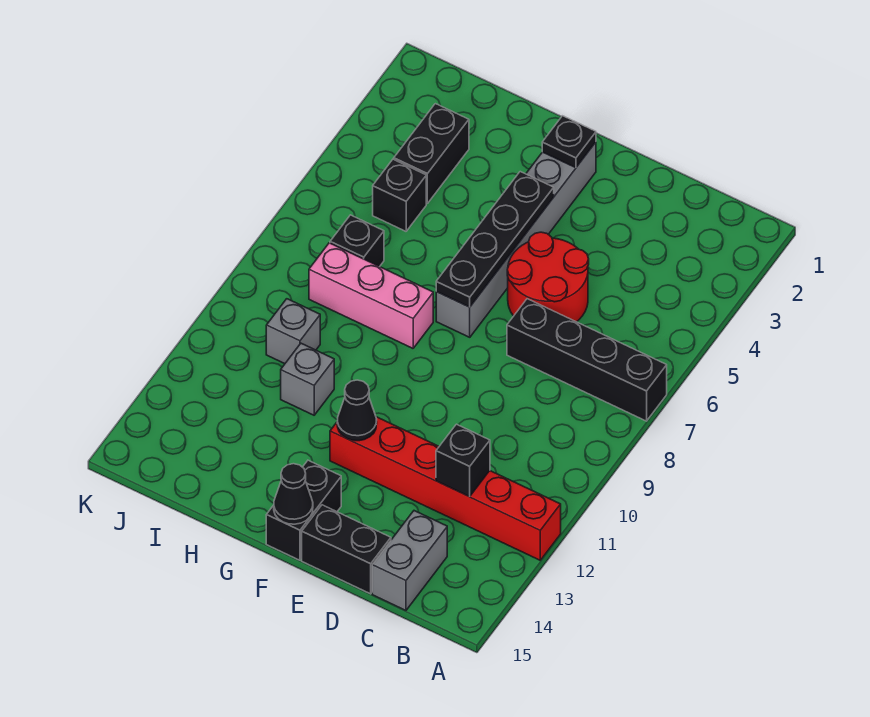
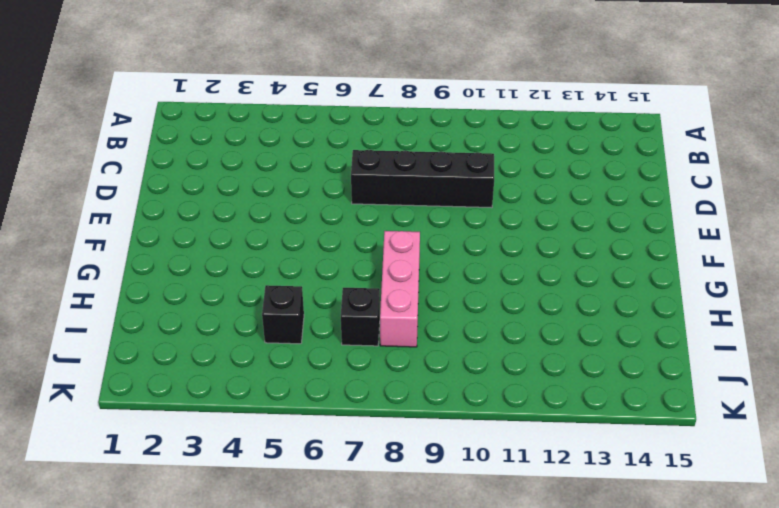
black 1x4 brick [351,150,494,208] -> black 1x4 brick turned to [507,299,667,421]
none -> red 1x6 brick [330,417,561,560]
none -> grey 1x2 brick [372,511,447,610]
none -> red 2x2 round brick [507,232,589,322]

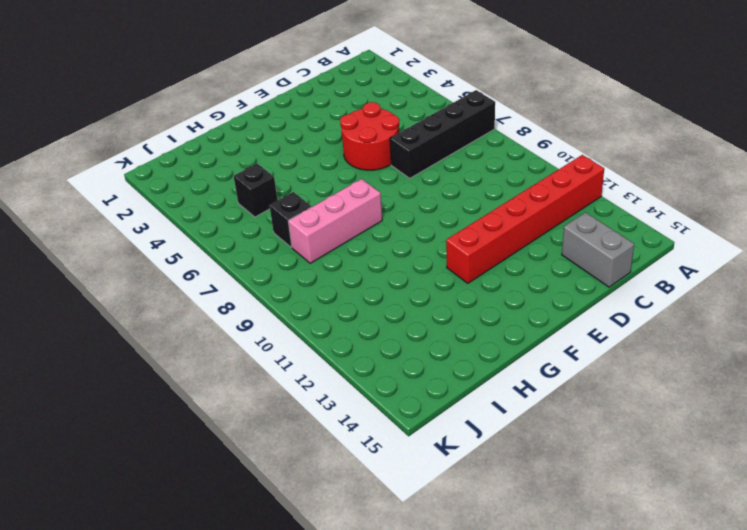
none -> black 1x2 brick [302,505,391,594]
none -> grey 1x6 brick [436,142,596,337]
none -> black 1x2 brick [266,460,341,560]

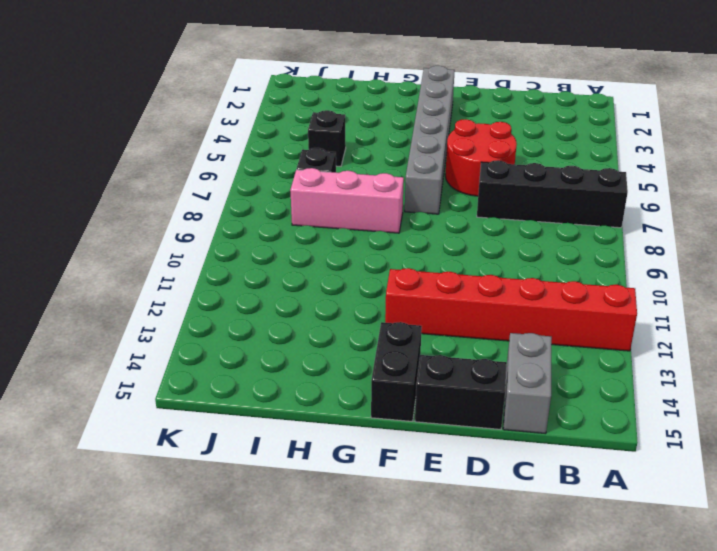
none -> grey 1x1 brick [281,343,334,415]
none -> black 1x2 brick [394,104,469,203]
none -> grey 1x1 brick [266,299,320,364]

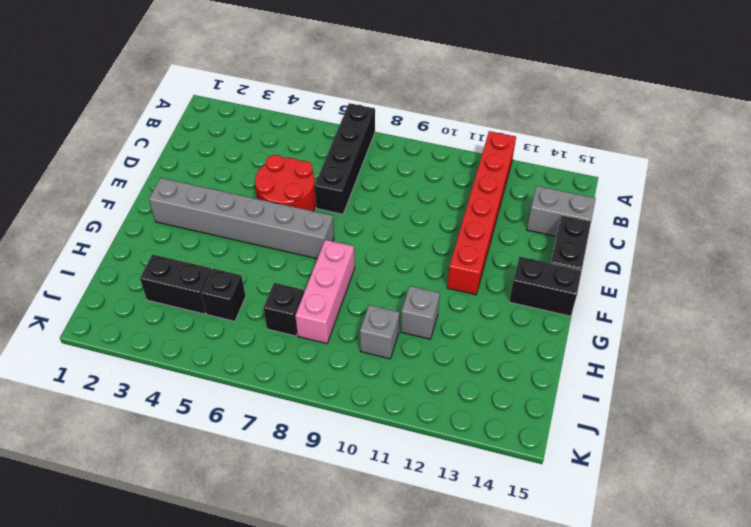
none -> black 1x1 brick [436,424,490,497]
none -> black 1x1 plate [542,116,596,168]
none -> black 1x4 plate [436,172,554,307]

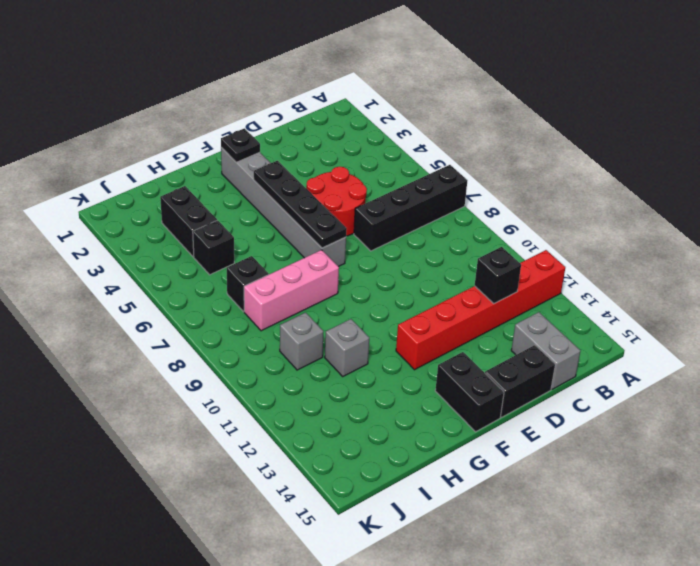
none -> black 1x1 cone [337,380,377,441]
none -> black 1x1 cone [274,464,313,524]

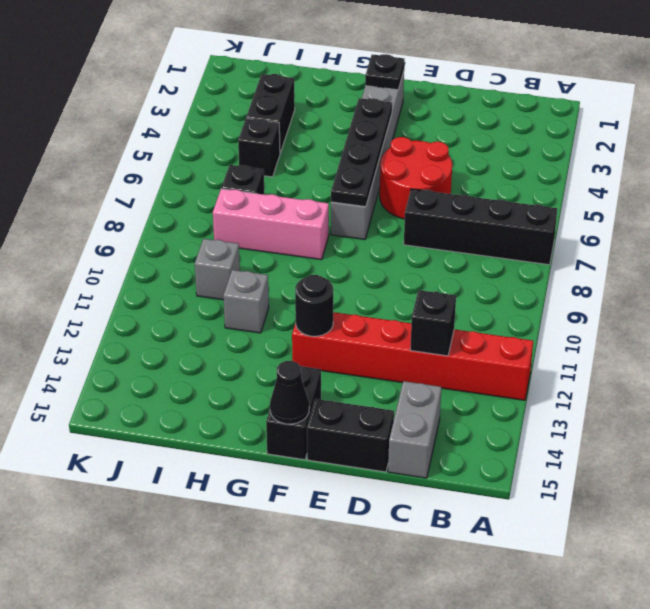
black 1x1 round brick [295,275,333,336] -> black 1x1 cone [337,380,377,441]

